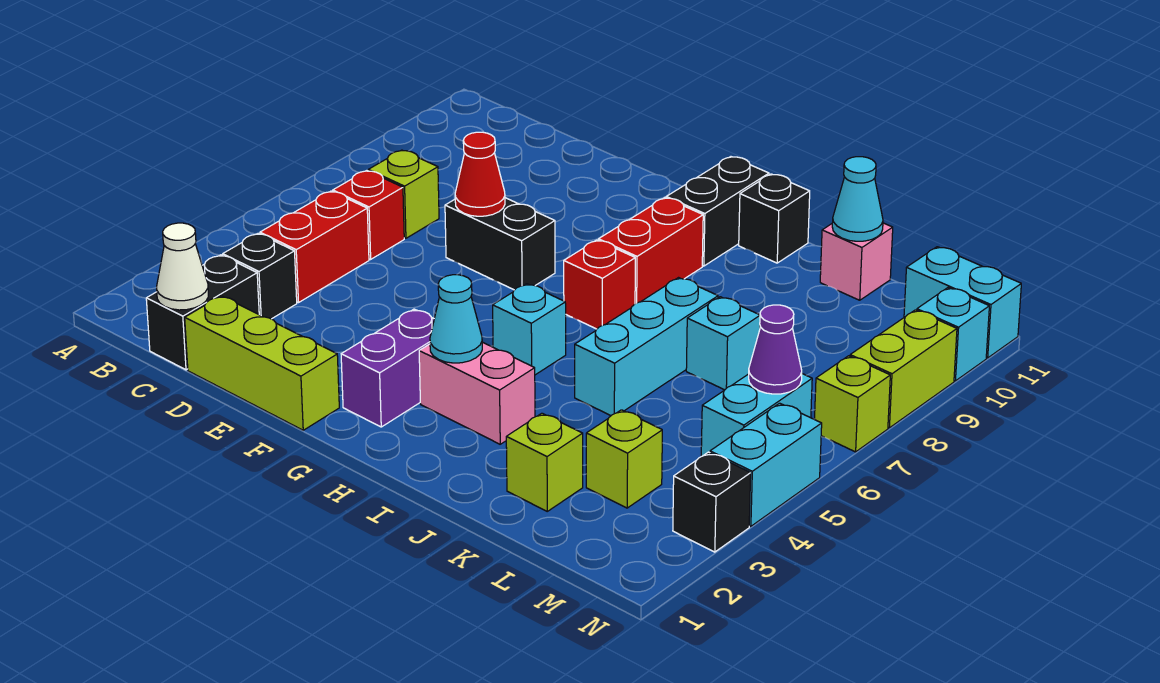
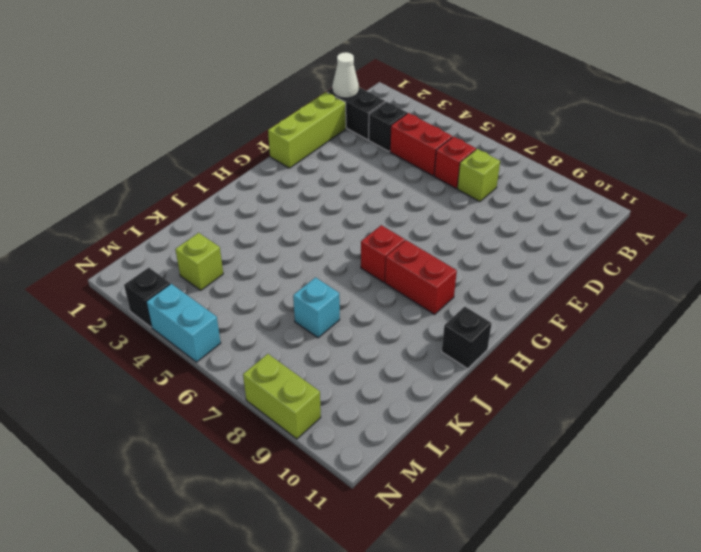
none -> black 1x2 brick [445,198,555,290]
none -> purple 1x2 brick [341,309,434,427]
none -> pink 1x2 brick [419,342,535,444]
none -> cyan 1x1 brick [493,284,566,375]

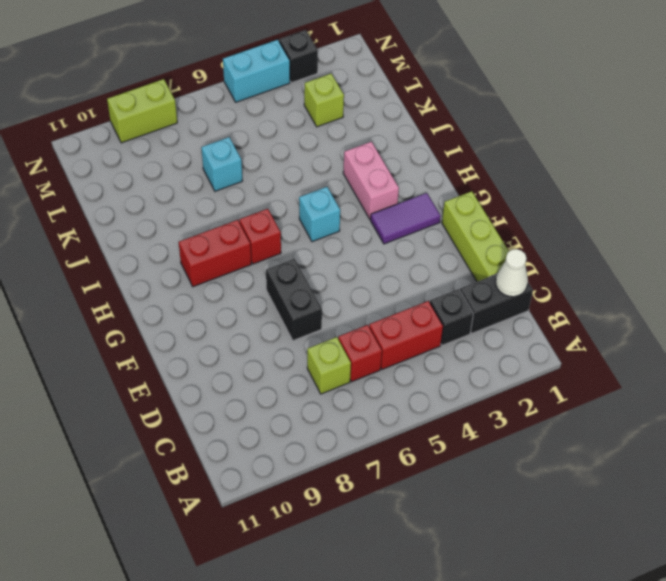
purple 1x2 tile [371,193,441,244] -> purple 1x2 brick [341,309,434,427]
none -> black 1x2 brick [666,157,769,266]
none -> black 1x1 brick [739,174,810,263]
none -> cyan 1x3 brick [575,278,718,416]
none -> lime 1x1 brick [506,413,583,511]

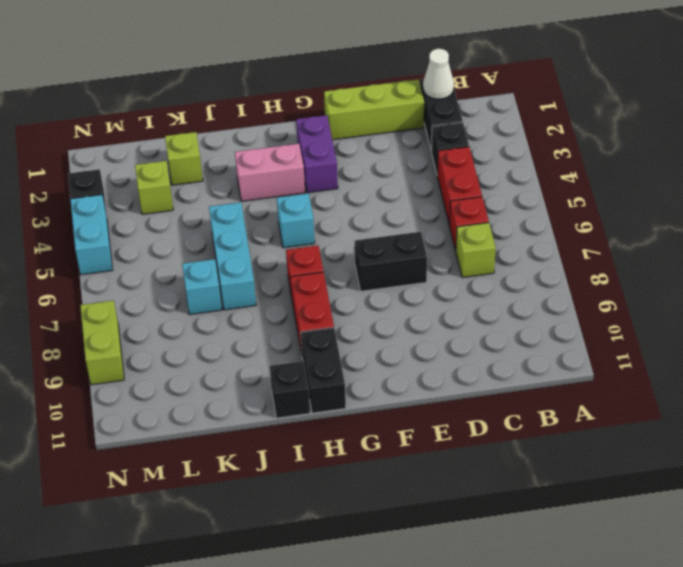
none -> pink 1x1 brick [820,223,893,300]
none -> cyan 1x2 brick [701,374,812,456]
none -> cyan 1x2 brick [904,247,1021,358]
none -> lime 1x1 brick [815,356,890,452]

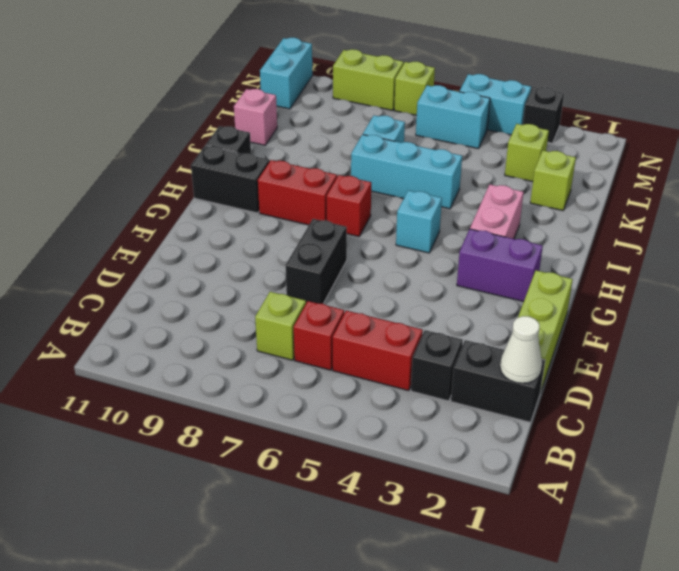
none -> cyan 1x1 brick [917,288,989,381]
none -> red 1x1 cone [455,132,505,216]
none -> cyan 1x1 cone [430,275,482,363]
none -> cyan 1x1 cone [832,157,883,241]

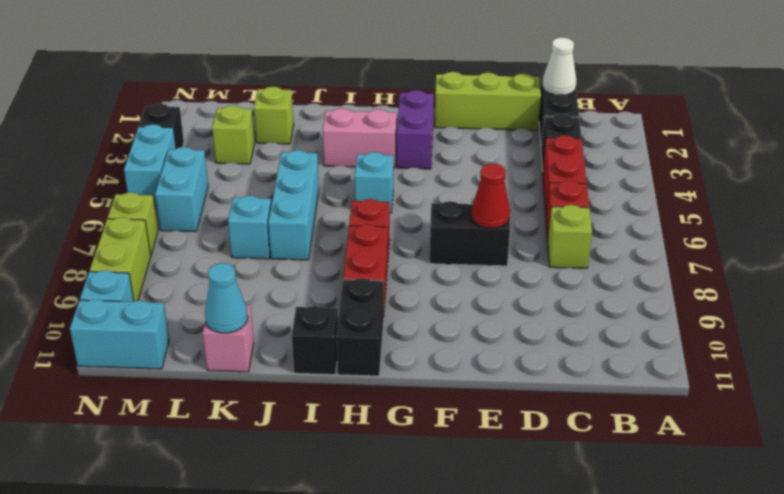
none -> cyan 1x1 cone [430,275,482,363]
none -> purple 1x1 cone [749,305,802,394]

